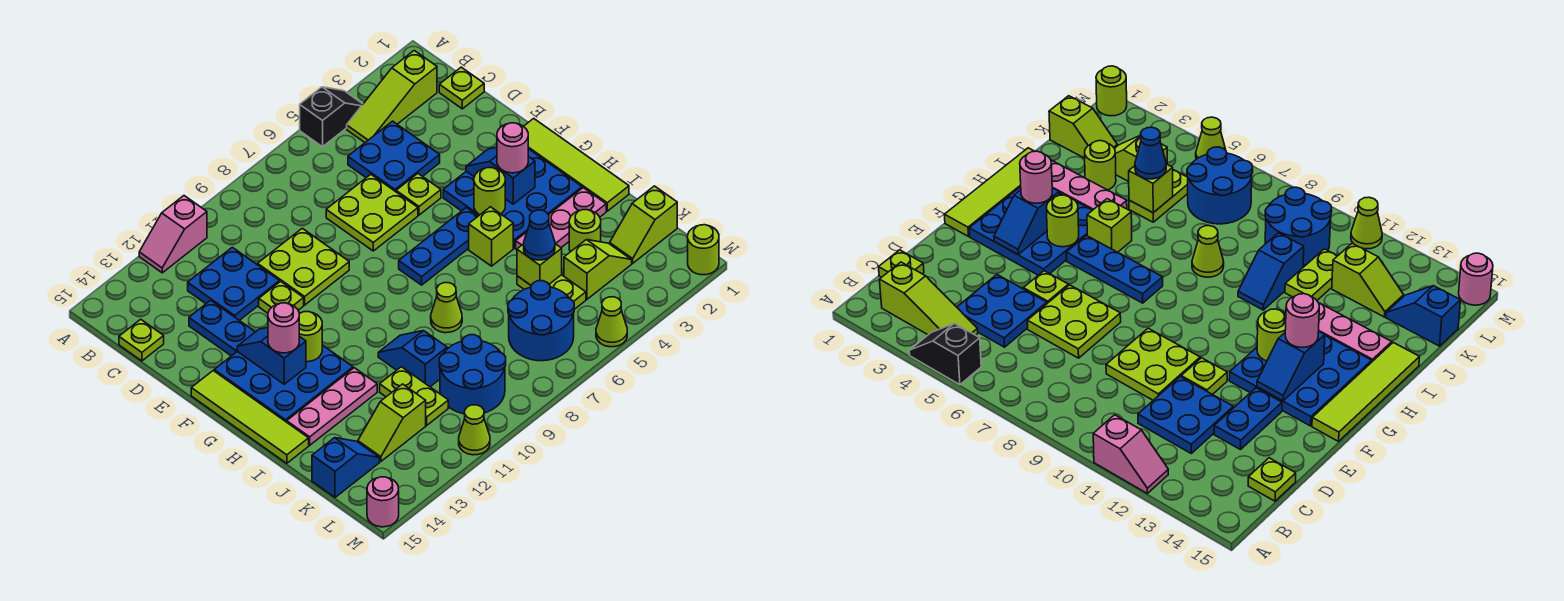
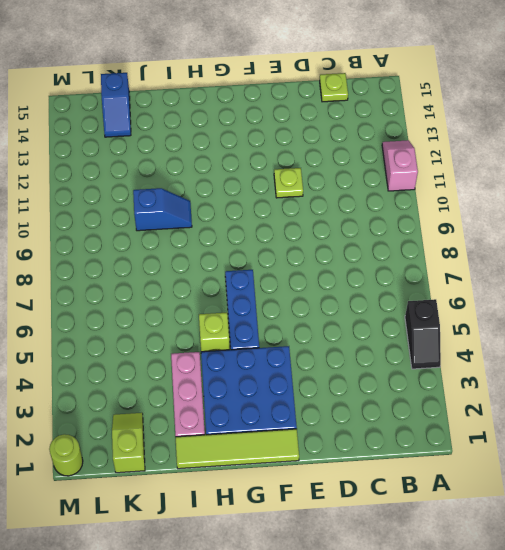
none -> lime 1x3 slope [347,51,437,142]
none -> lime 1x1 plate [439,67,484,109]
none -> blue 2x2 plate [348,121,440,192]
none -> blue 2x2 plate [188,247,279,320]

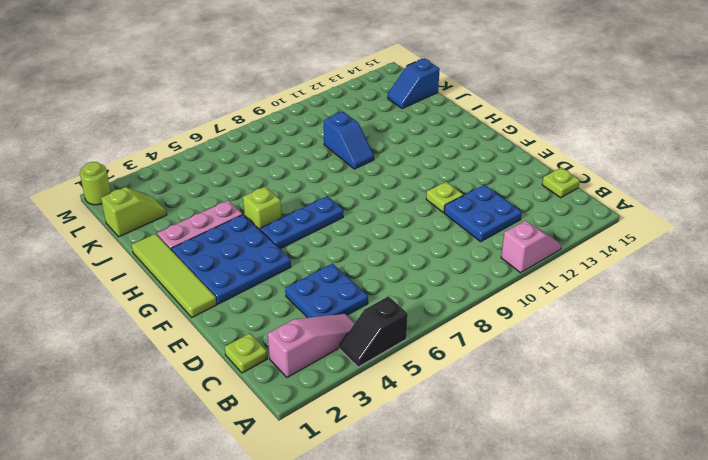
pink 1x3 slope [268,313,355,377] -> lime 1x3 slope [347,51,437,142]
none -> lime 2x2 plate [326,174,418,251]
none -> lime 2x2 plate [258,228,349,305]
none -> blue 1x2 plate [189,300,255,356]
none -> lime 1x1 plate [396,174,441,215]

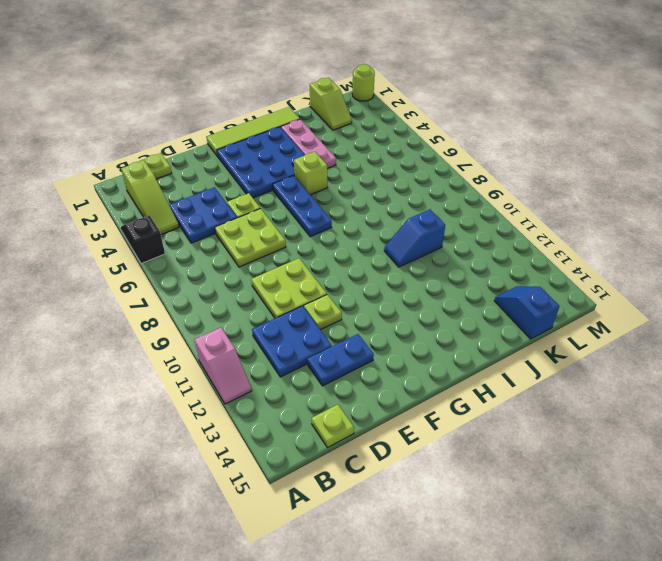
none -> blue 3x3 plate [214,345,353,422]
none -> lime 1x4 tile [191,371,309,463]
none -> lime 1x1 cone [431,283,462,333]
none -> pink 1x3 plate [287,368,377,445]

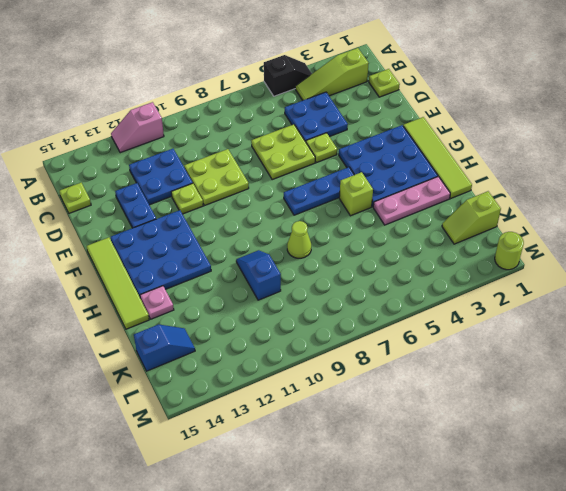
pink 1x1 plate [140,286,174,319] -> pink 1x3 plate [287,368,377,445]
none -> lime 1x1 round brick [569,210,601,252]
none -> lime 1x2 plate [517,275,586,309]
none -> lime 1x2 plate [380,367,448,425]
none -> lime 1x2 slope [564,240,632,299]

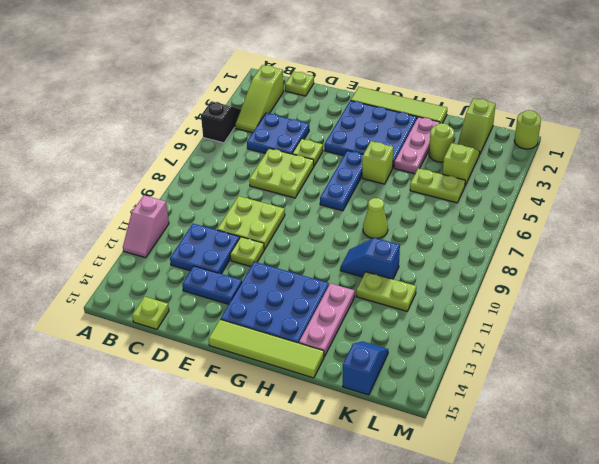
none -> blue 2x2 round brick [508,281,574,361]
none -> blue 2x2 round brick [439,335,506,414]
none -> lime 1x2 slope [358,384,426,461]
none -> lime 1x1 cone [596,297,627,347]

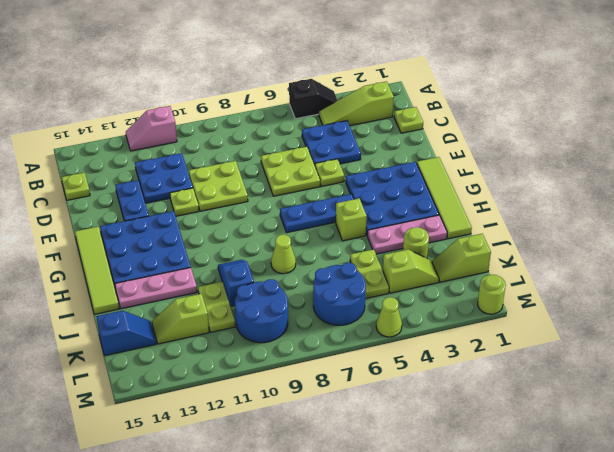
none -> lime 1x1 cone [459,405,490,455]
none -> pink 1x1 round brick [367,477,399,527]
none -> blue 1x2 slope [466,147,535,204]
none -> blue 1x2 slope [237,327,306,384]

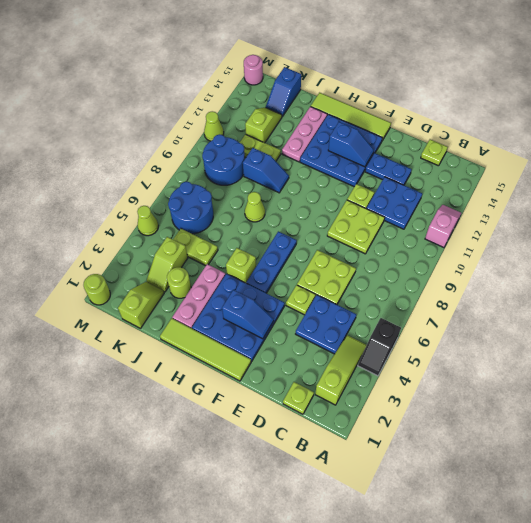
none -> lime 1x1 round brick [474,168,505,215]
none -> lime 1x1 round brick [299,312,322,362]
none -> lime 1x1 brick [517,244,562,285]
none -> pink 1x1 round brick [497,123,528,173]

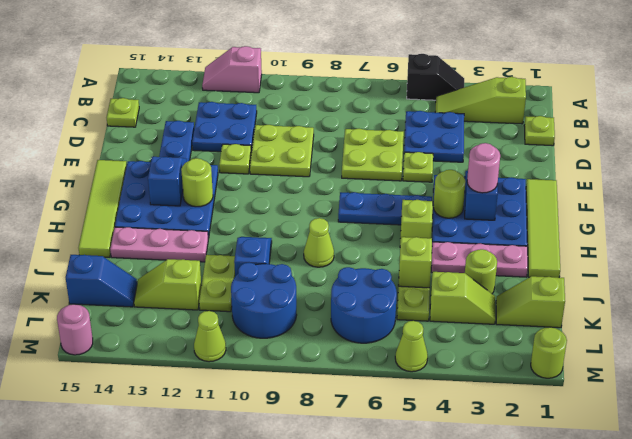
none -> pink 1x1 round brick [268,303,299,353]
none -> blue 1x1 cone [524,210,555,260]

